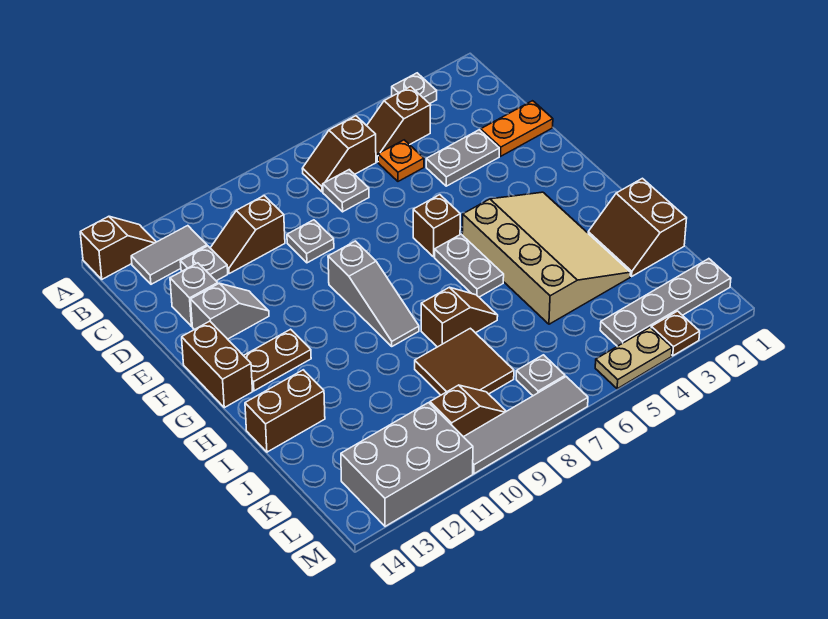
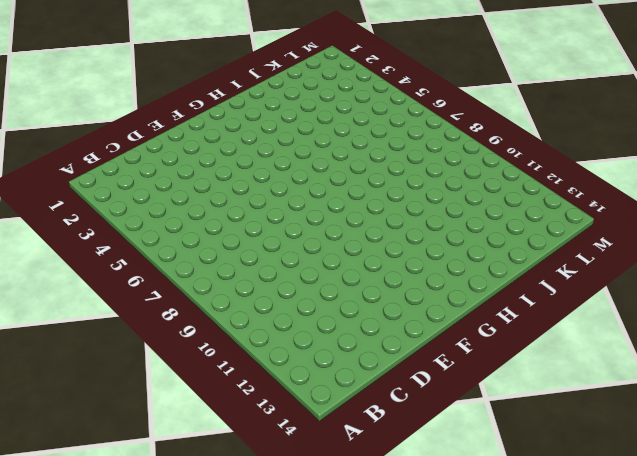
none -> grey 1x1 plate [392,73,437,104]
none -> brown 1x2 slope [80,216,156,279]
none -> brown 1x2 slope [367,87,431,162]
none -> brown 1x2 slope [302,116,376,192]

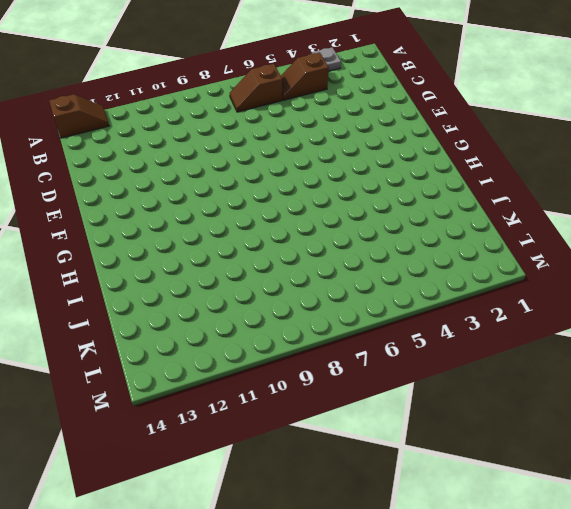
none -> grey 1x2 tile [131,226,207,284]
none -> orange 1x1 plate [378,140,424,181]
none -> grey 1x1 plate [323,170,369,212]
none -> brown 1x2 slope [211,196,285,273]

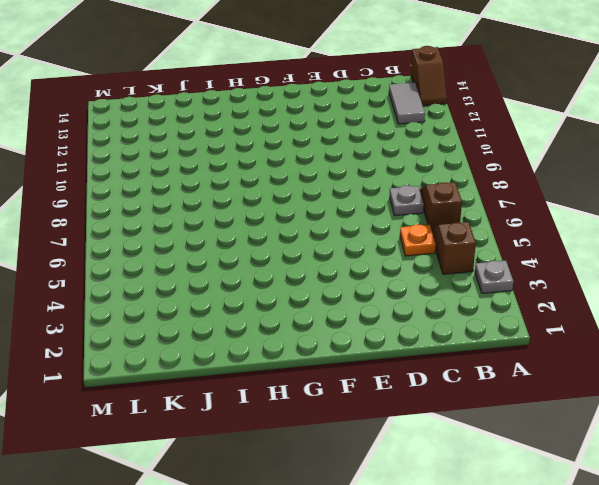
none -> brown 1x2 slope [211,196,285,273]
none -> grey 1x1 plate [180,246,228,281]
none -> orange 1x2 plate [481,101,553,156]
none -> grey 1x2 plate [426,130,499,186]

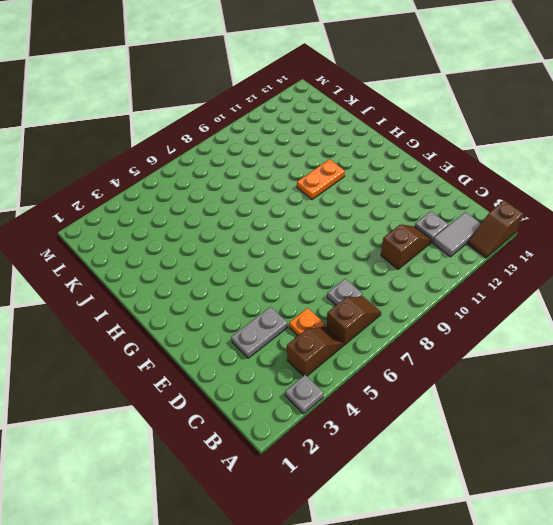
orange 1x2 plate [297,159,345,200] -> orange 1x2 plate moved to [481,101,553,156]
none -> grey 1x1 plate [287,220,334,263]
none -> grey 1x1 brick [170,263,218,326]
none -> grey 1x2 slope [191,283,269,339]
none -> brown 1x1 brick [413,195,460,257]

